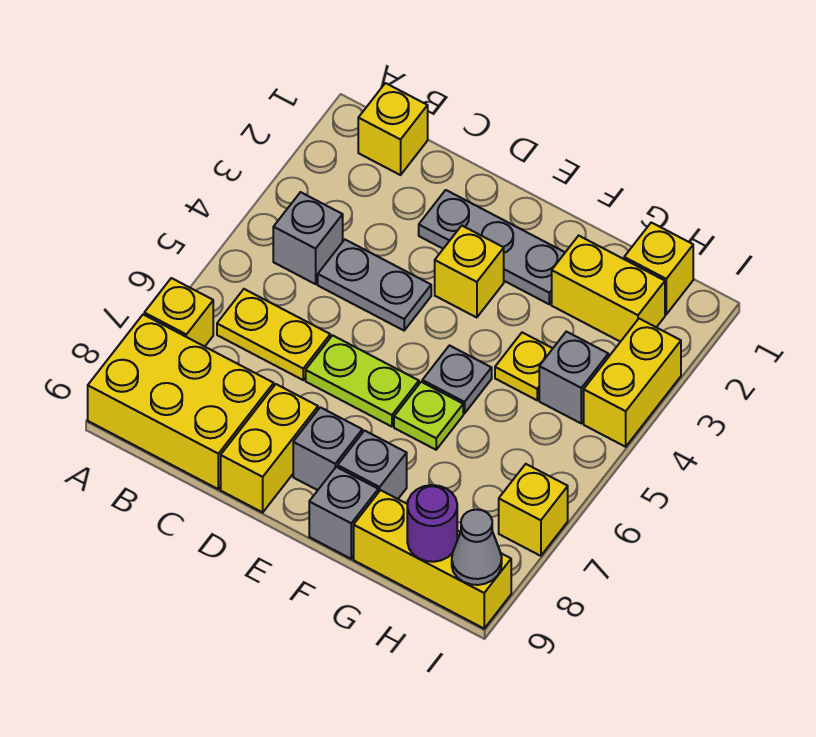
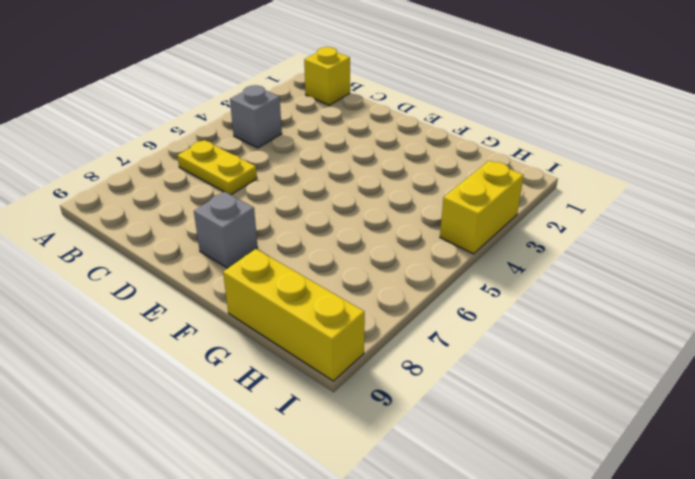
none -> yellow 1x1 brick [144,278,213,347]
none -> yellow 2x3 brick [88,315,274,489]
none -> grey 1x2 plate [318,240,431,330]

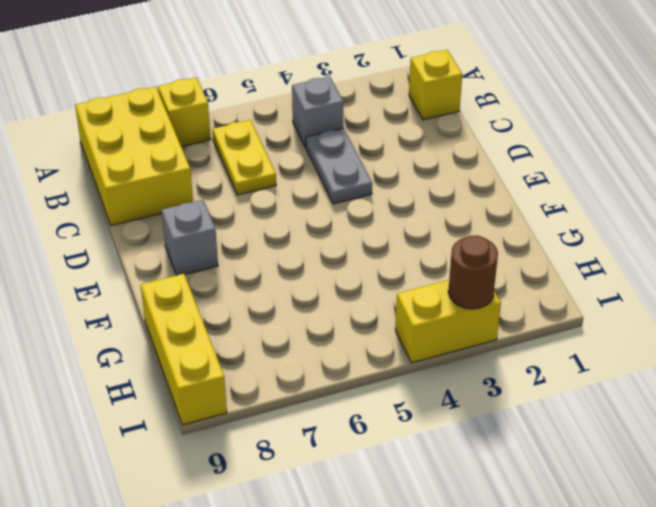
brown 1x1 round brick [448,235,498,309] -> none
none -> grey 1x3 plate [419,190,565,304]
none -> lime 1x2 plate [306,335,419,427]
none -> yellow 1x2 brick [221,384,318,512]

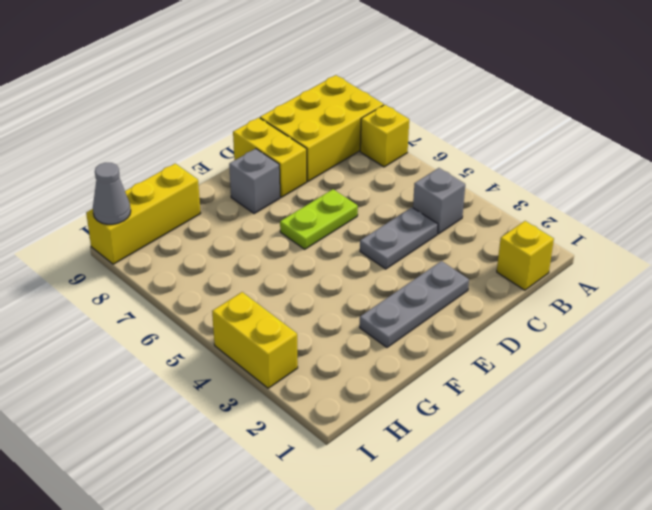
none -> yellow 1x2 plate [217,289,330,380]
none -> yellow 1x1 brick [435,226,504,318]
none -> grey 1x1 plate [422,346,492,413]

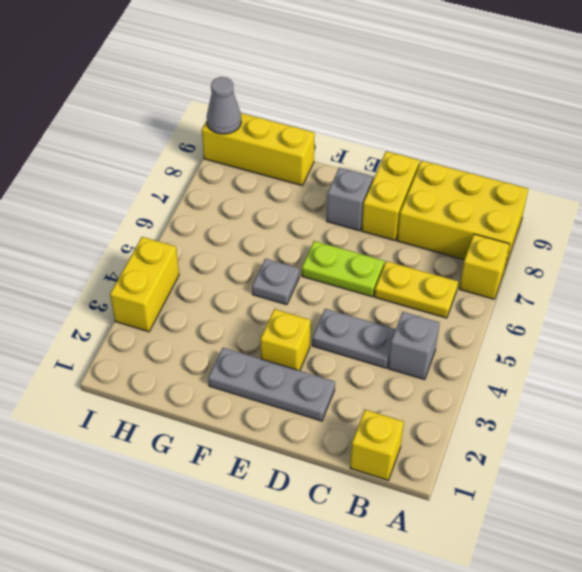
none -> lime 1x1 plate [394,382,463,450]
none -> grey 1x1 brick [338,431,407,499]
none -> grey 1x1 brick [309,467,378,559]

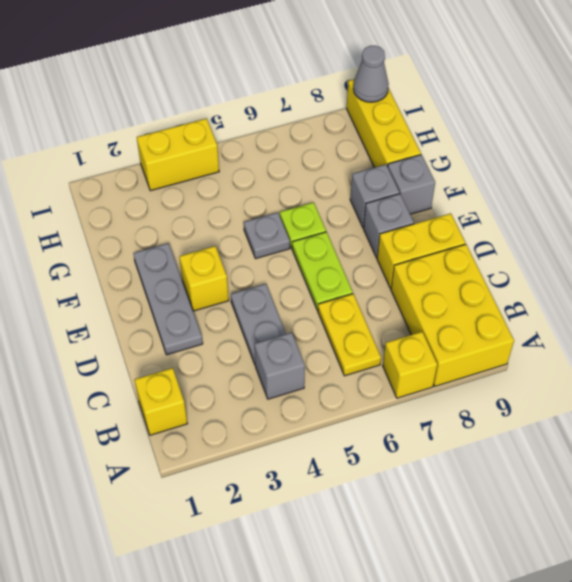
none -> yellow 1x2 brick [552,236,665,342]
none -> yellow 1x1 plate [495,332,553,400]
none -> yellow 1x1 brick [624,222,693,314]

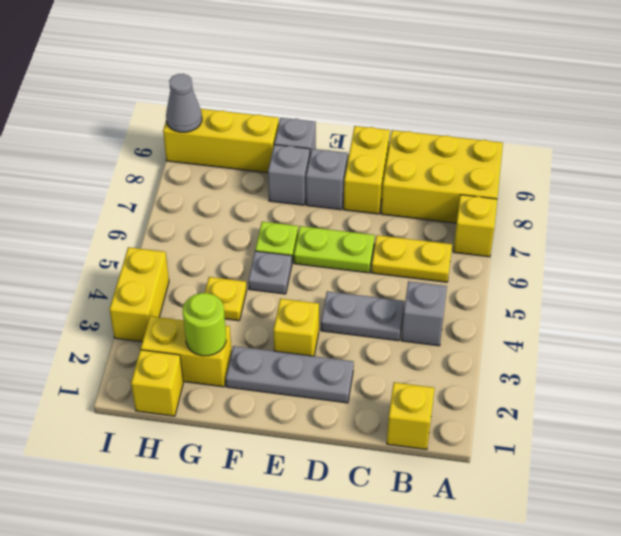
lime 1x1 round brick [183,293,226,356] -> none
none -> grey 1x1 brick [539,332,608,423]
none -> yellow 1x1 brick [499,464,568,556]
none -> purple 1x1 round brick [407,485,457,562]

